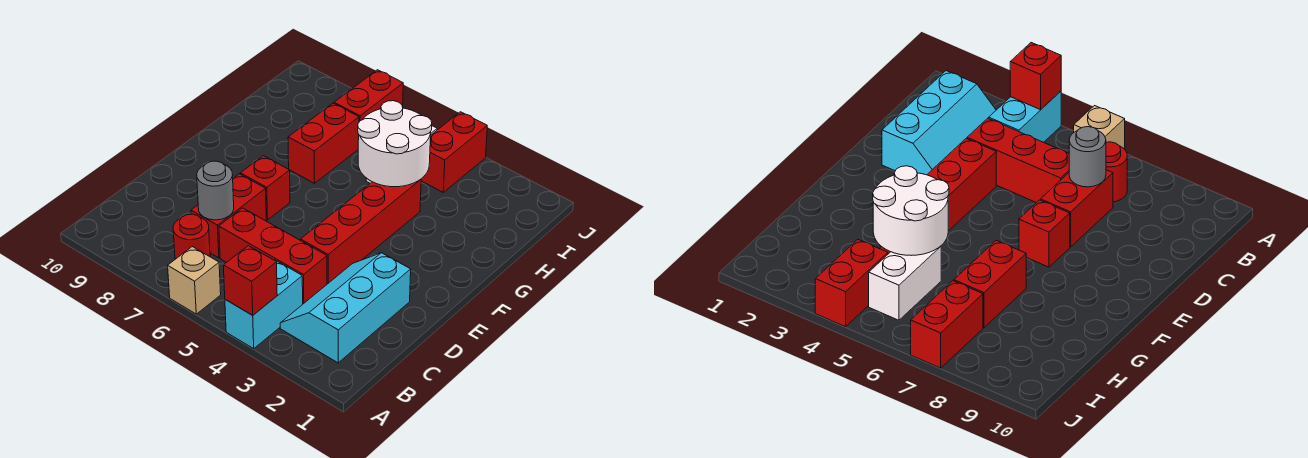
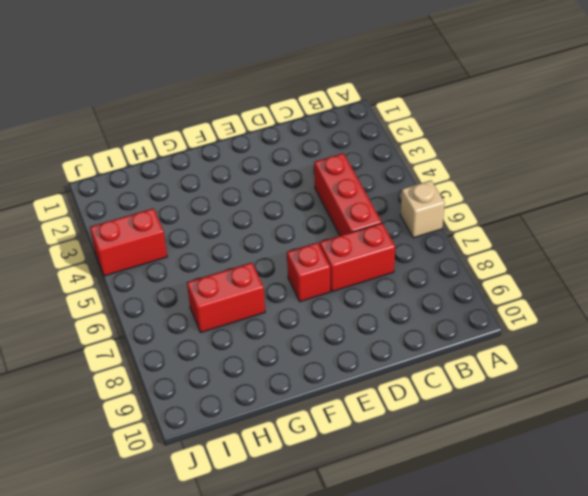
none -> cyan 1x2 brick [225,260,303,349]
none -> cyan 2x3 slope [280,253,411,363]
none -> red 1x1 round brick [173,214,210,259]

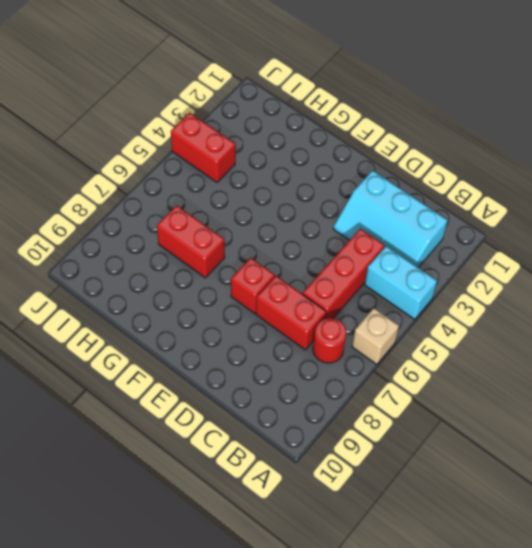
none -> red 1x4 brick [301,179,421,284]
none -> white 1x2 brick [869,246,941,320]
none -> red 1x2 brick [334,70,403,122]

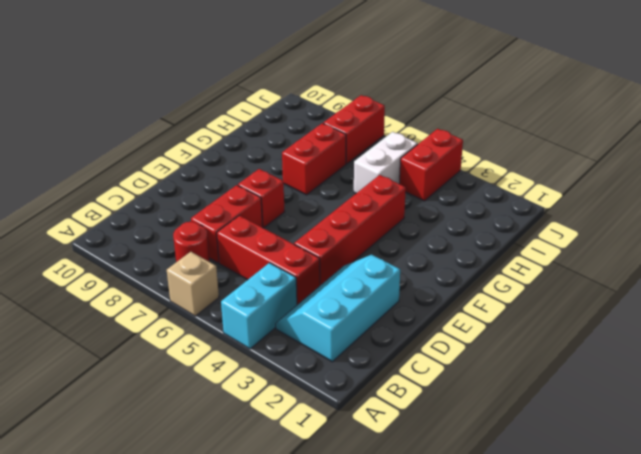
none -> red 1x1 brick [223,246,277,315]
none -> grey 1x1 round brick [197,161,234,220]
none -> white 2x2 round brick [358,101,432,187]

